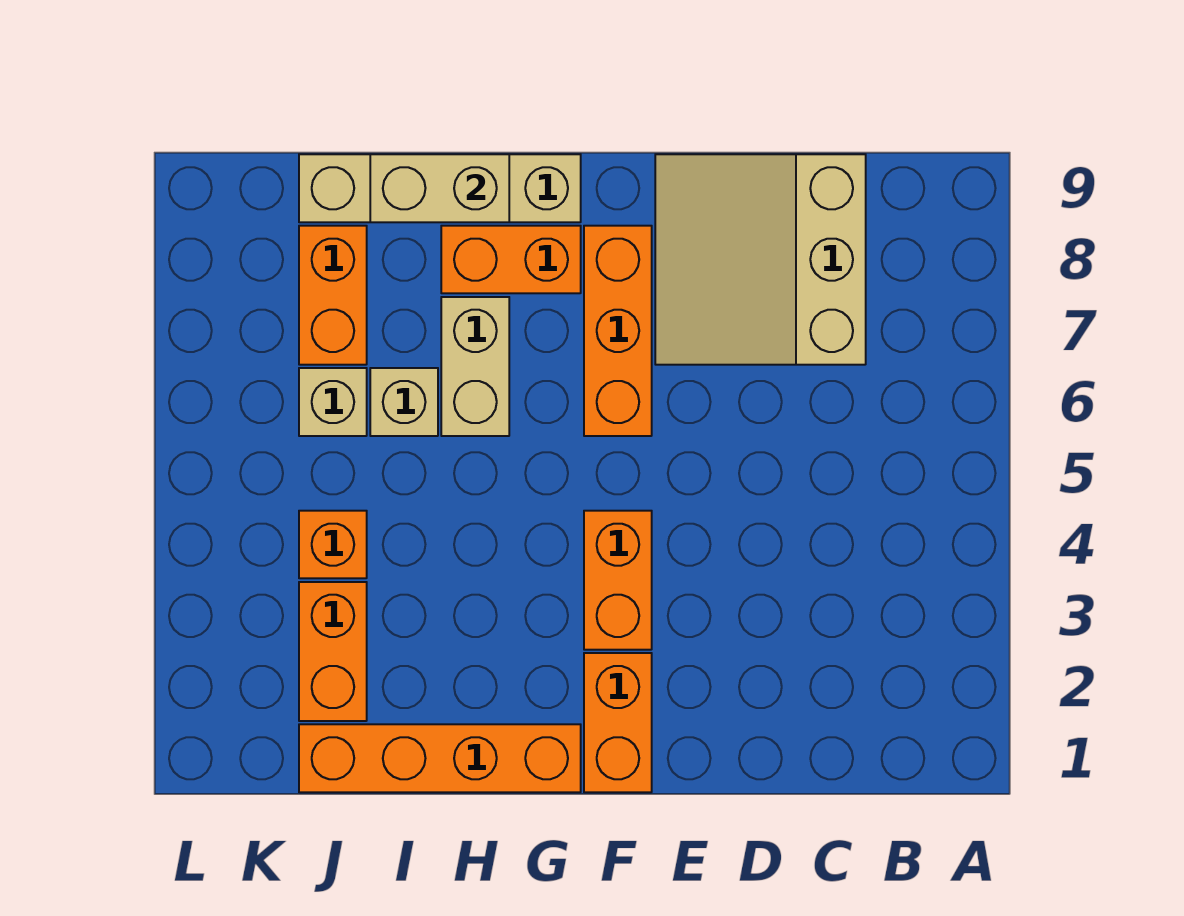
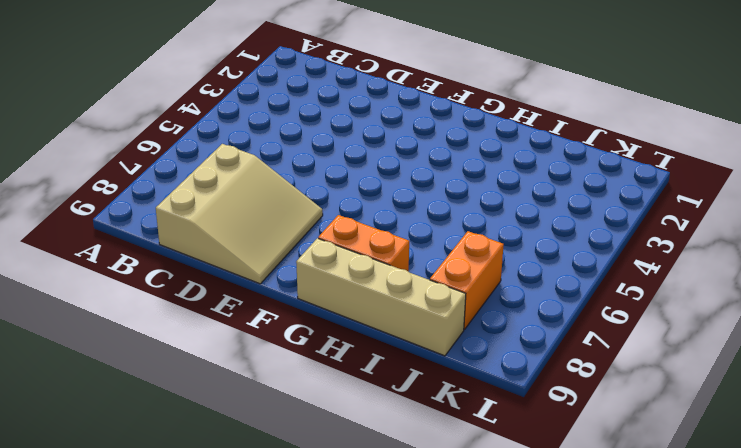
none -> orange 1x2 brick [584,653,652,792]
none -> orange 1x2 brick [584,511,652,650]
none -> orange 1x3 brick [584,226,652,436]

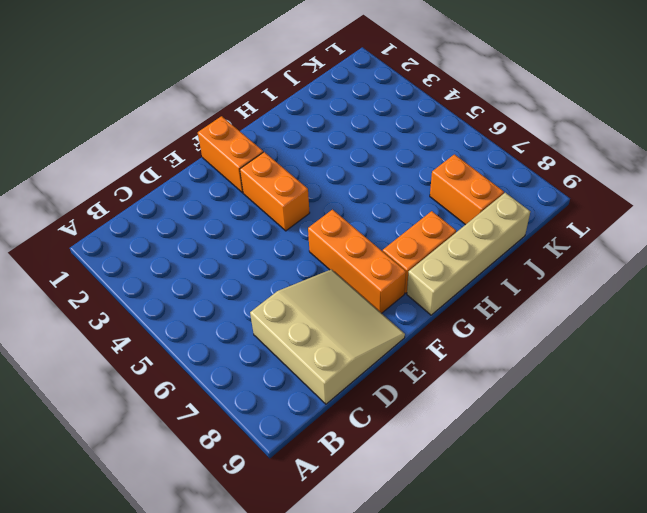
none -> orange 1x4 brick [299,724,581,792]
none -> tan 1x2 brick [441,297,509,436]
none -> tan 1x1 brick [370,368,438,436]

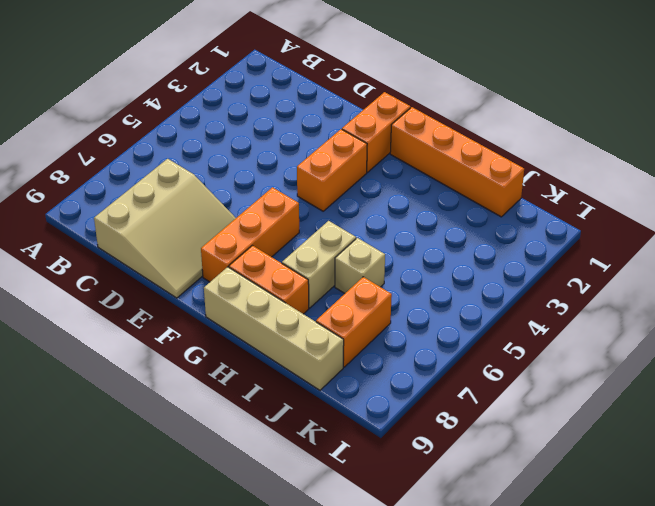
none -> orange 1x2 brick [299,582,367,721]
none -> orange 1x1 brick [299,511,367,578]
none -> tan 1x1 brick [299,368,367,436]

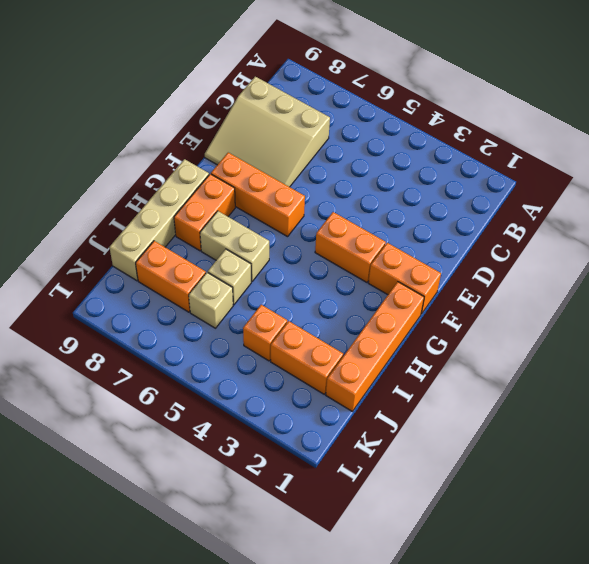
none -> tan 1x2 brick [370,154,509,222]

